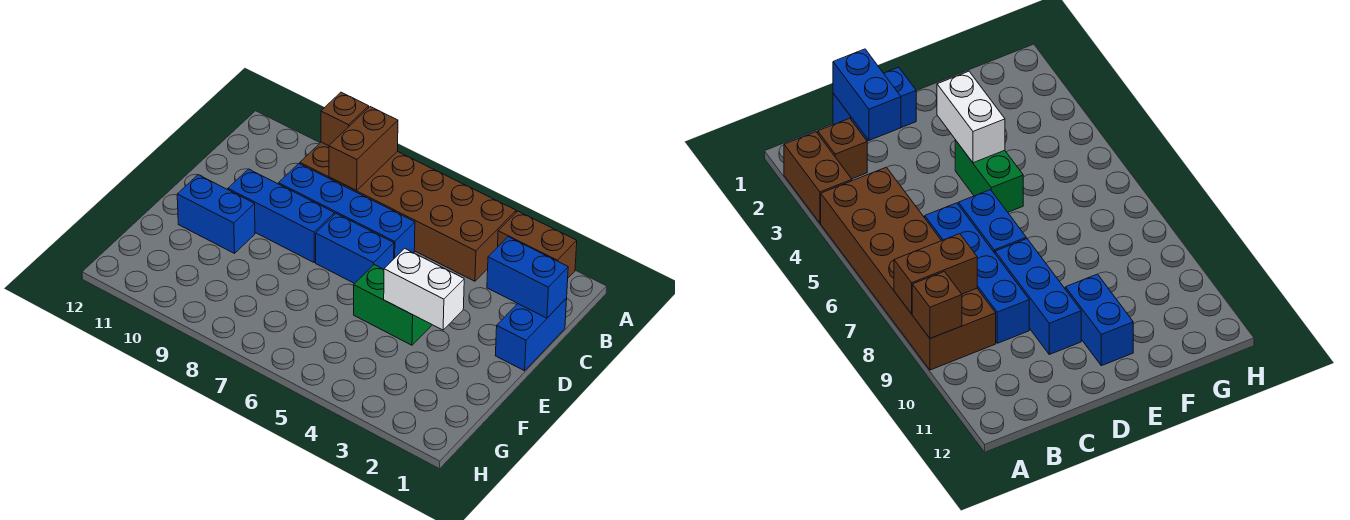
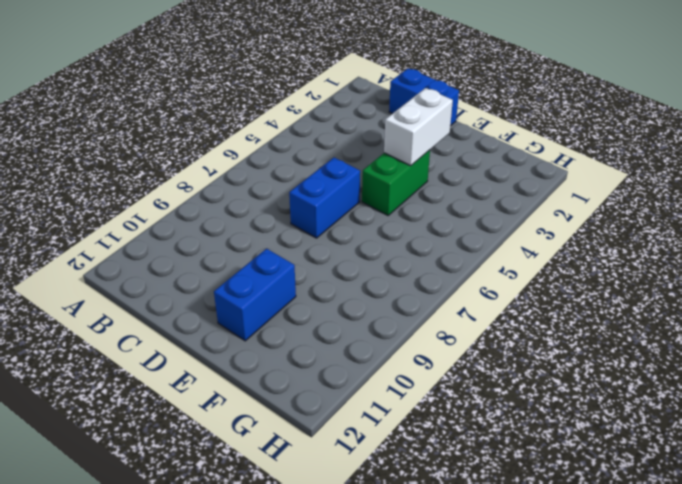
none -> brown 1x2 brick [498,211,577,278]
none -> brown 2x6 brick [300,142,516,281]
none -> brown 1x1 brick [818,118,867,179]

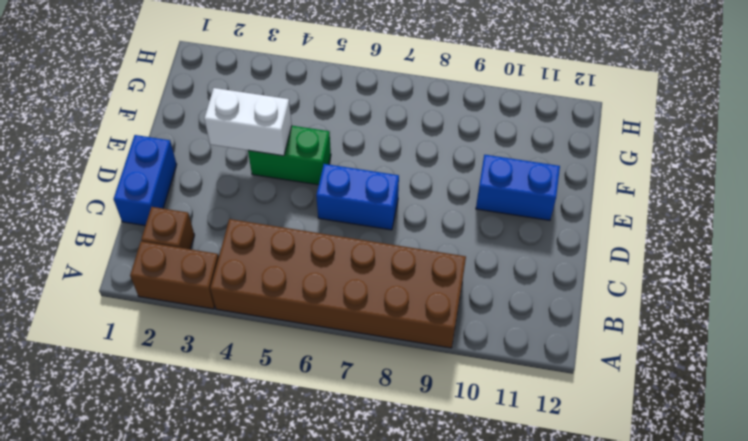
none -> blue 1x4 brick [279,164,415,258]
none -> blue 1x3 brick [228,169,335,262]
none -> brown 1x2 brick [329,107,398,191]

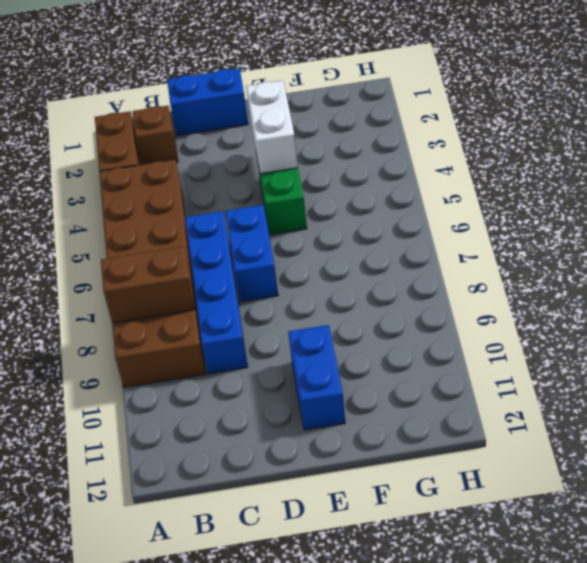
none -> blue 1x3 brick [228,169,335,262]
none -> brown 1x1 brick [321,92,369,146]
none -> blue 1x2 brick [487,237,568,318]

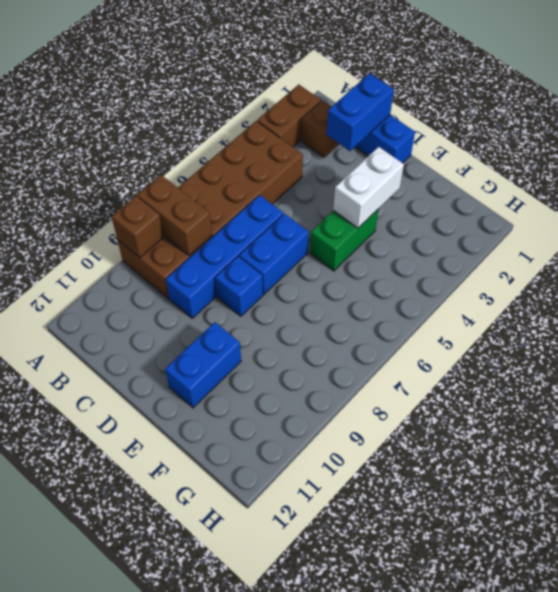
blue 1x1 brick [215,256,263,316] -> blue 1x3 brick [228,169,335,262]

